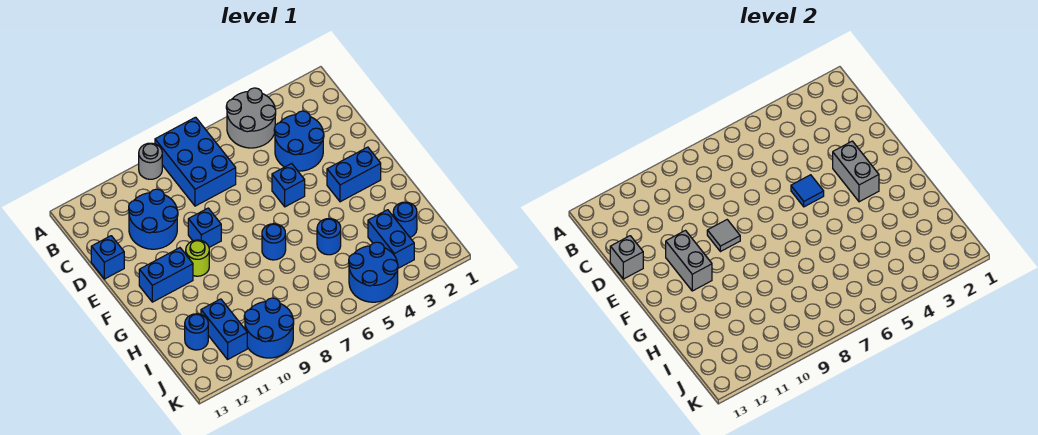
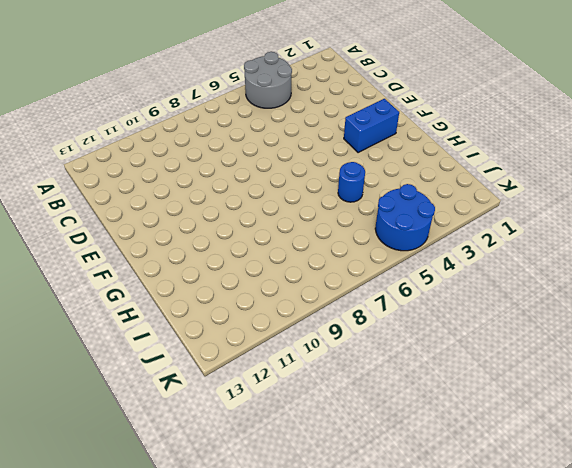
none -> blue 2x3 brick [155,117,236,206]
none -> grey 1x1 round brick [139,143,162,179]
none -> blue 2x2 round brick [274,111,324,171]

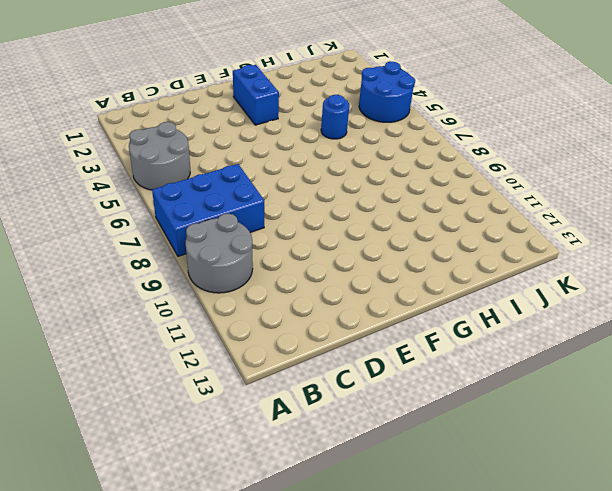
grey 2x2 round brick [186,214,253,293] -> grey 1x1 round brick [139,143,162,179]
none -> blue 2x2 round brick [274,111,324,171]
none -> blue 2x2 round brick [129,189,178,249]
none -> blue 1x1 brick [91,236,124,279]

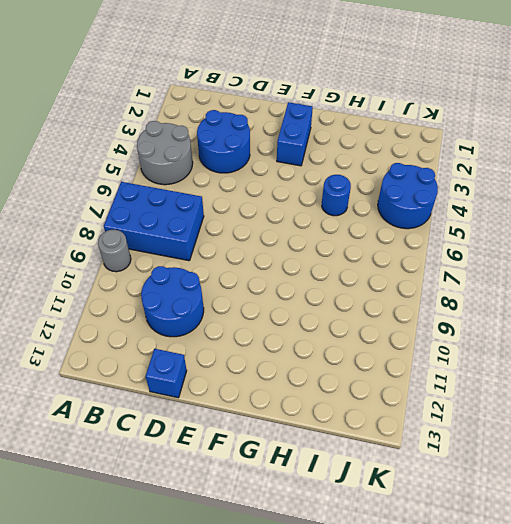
none -> blue 1x1 brick [272,163,305,207]
none -> blue 1x1 brick [188,208,221,247]
none -> lime 1x1 round brick [186,240,209,276]

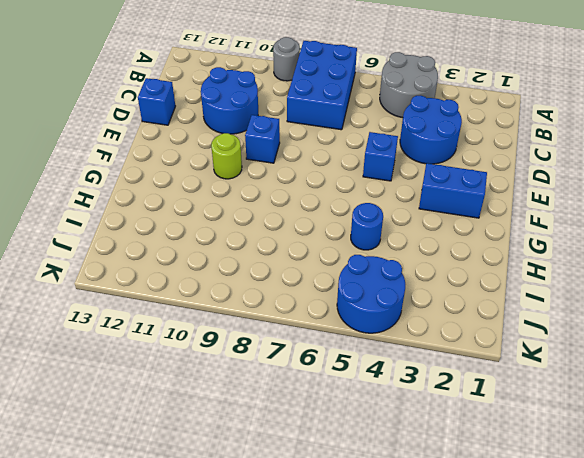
none -> blue 1x2 brick [139,248,193,302]
none -> blue 1x1 round brick [262,224,286,260]
none -> blue 1x1 round brick [393,202,417,237]

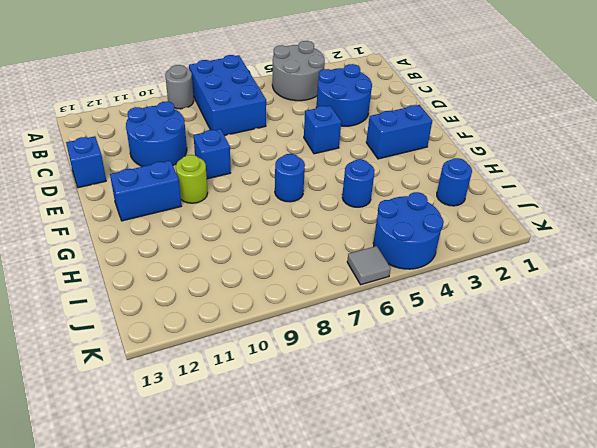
grey 1x1 tile [347,246,391,285] -> grey 1x1 tile moved to [707,220,740,252]
none -> blue 1x2 brick [368,210,414,268]
none -> blue 1x2 brick [201,299,247,359]
none -> blue 1x1 round brick [185,314,208,350]

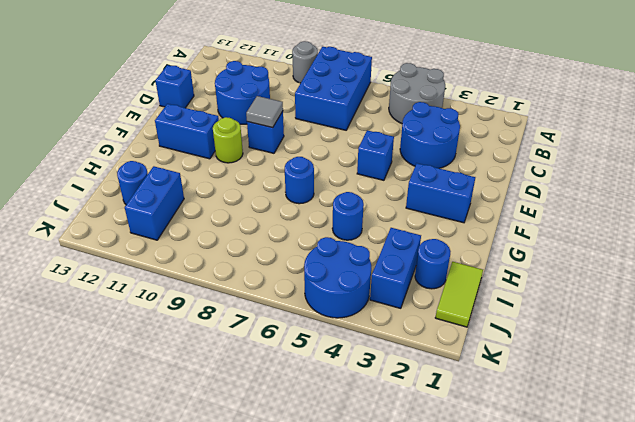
lime 1x2 tile [435,262,483,327] -> none
none -> blue 2x2 round brick [244,298,294,358]
none -> grey 1x1 brick [610,236,643,279]
none -> grey 1x2 brick [833,141,879,202]

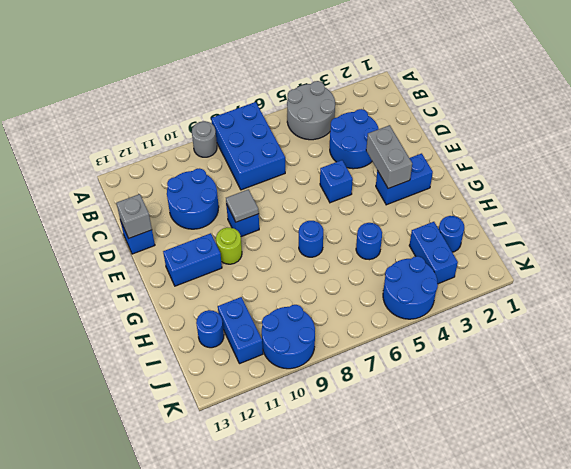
none -> blue 1x1 tile [791,175,824,207]
none -> grey 1x2 brick [666,231,712,291]

